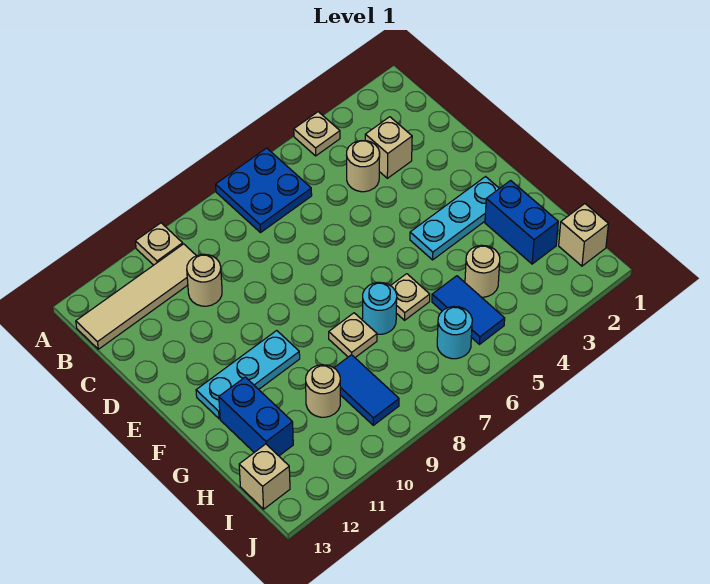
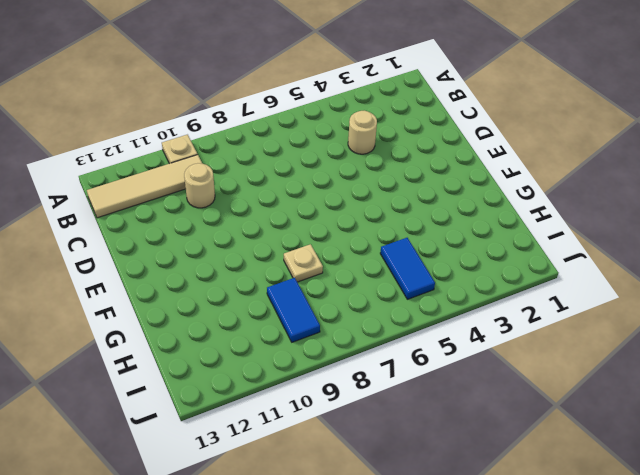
none -> tan 1x1 plate [294,112,340,156]
none -> blue 2x2 plate [216,148,312,233]
none -> tan 1x1 brick [365,117,412,178]

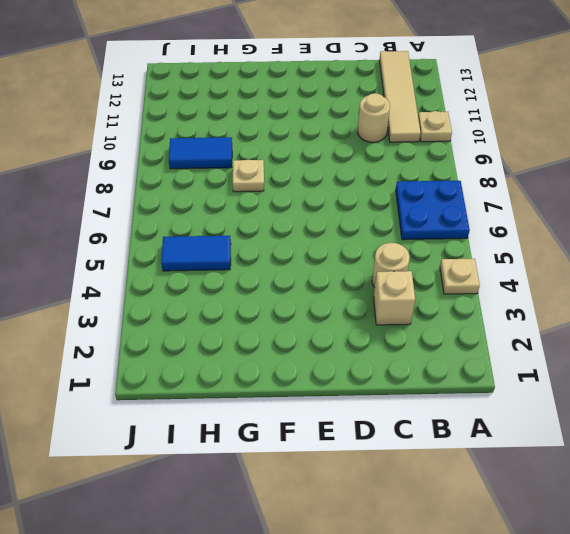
none -> cyan 1x3 plate [410,177,499,260]
none -> cyan 1x3 plate [196,331,300,419]
none -> blue 1x2 brick [485,181,558,264]

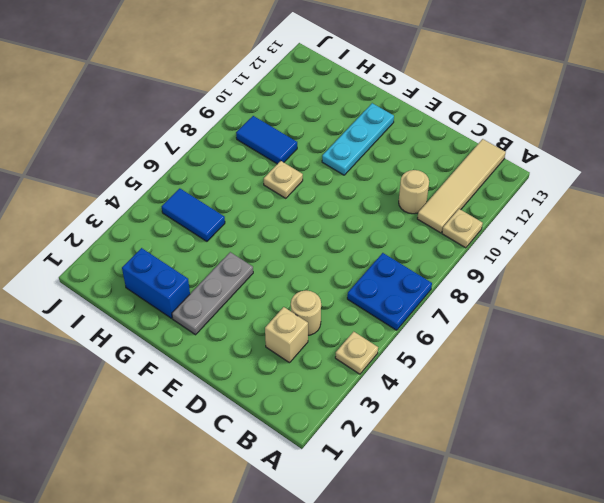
grey 1x3 plate [172,252,253,335] -> cyan 1x3 plate [410,177,499,260]
none -> tan 1x1 plate [391,274,430,320]
none -> cyan 1x1 round brick [362,282,397,334]
none -> blue 1x2 brick [219,377,293,456]

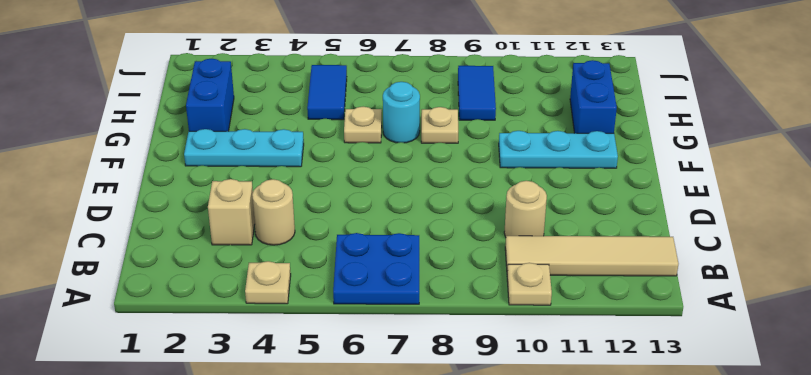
none -> tan 1x1 round brick [465,245,500,297]
none -> tan 1x1 round brick [306,365,340,417]
none -> tan 1x1 brick [559,204,608,266]

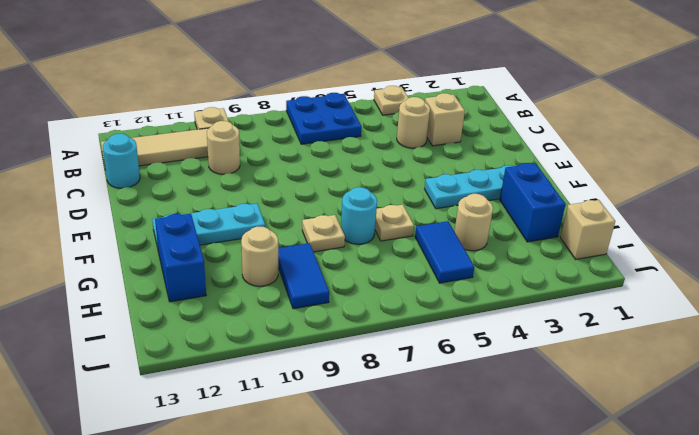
cyan 1x1 round brick [103,134,140,188] -> cyan 1x1 round brick moved to [437,306,472,359]
none -> tan 1x1 brick [239,444,290,509]

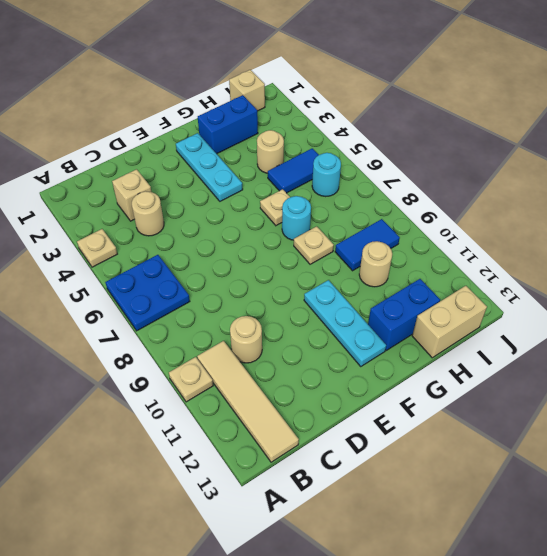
tan 1x2 brick [412,286,487,358] -> tan 1x1 brick [239,444,290,509]

